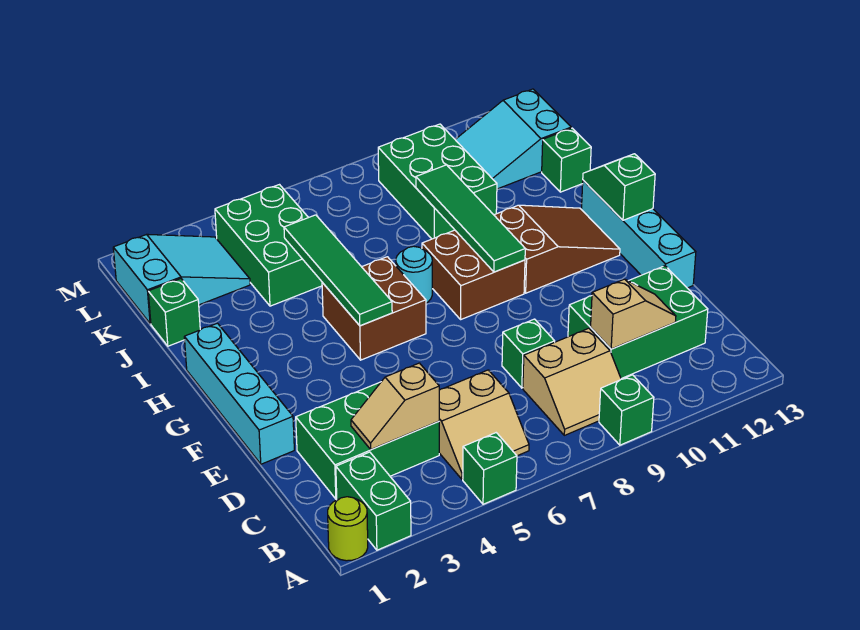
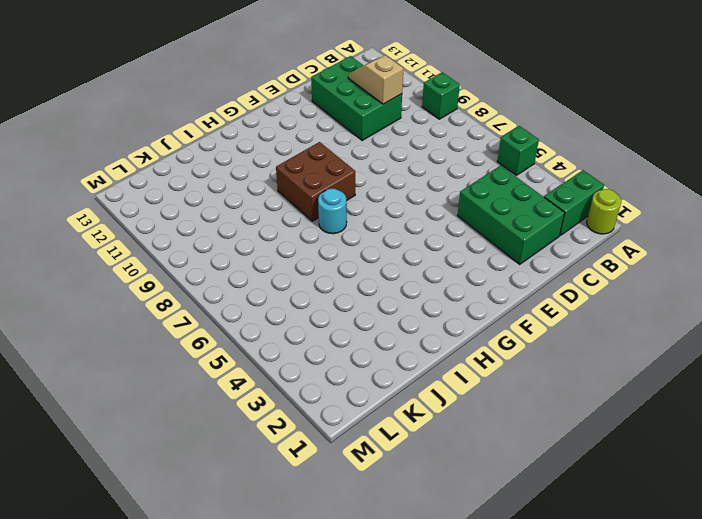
none -> tan 2x2 slope [439,370,529,479]
none -> tan 2x2 slope [523,328,621,435]
none -> green 1x1 brick [502,319,555,388]

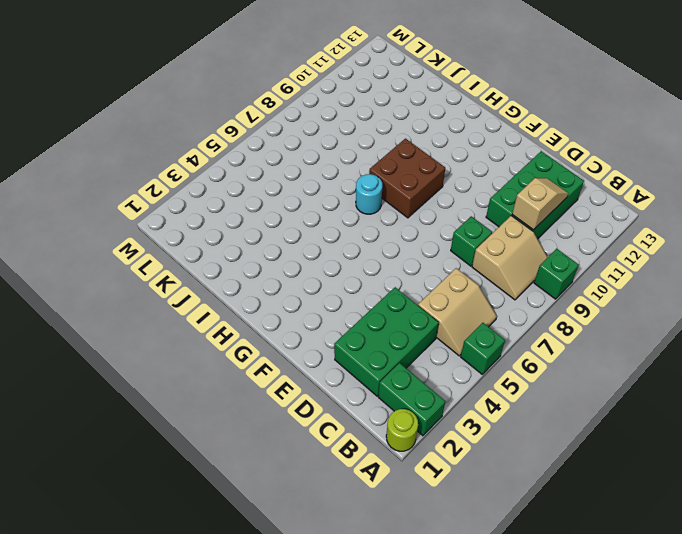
none -> cyan 1x4 brick [184,323,294,464]
none -> cyan 1x4 brick [581,180,696,288]
none -> brown 2x2 brick [322,257,426,360]

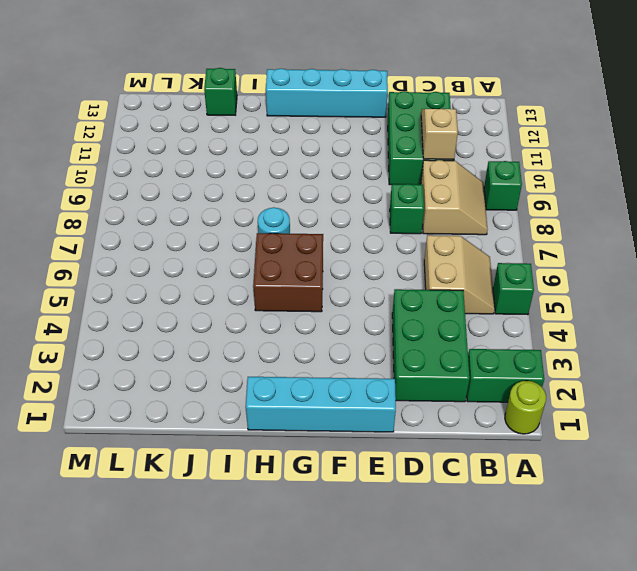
none -> brown 2x2 brick [422,230,525,319]
none -> brown 2x3 slope [494,205,620,293]
none -> green 1x1 brick [148,279,200,346]

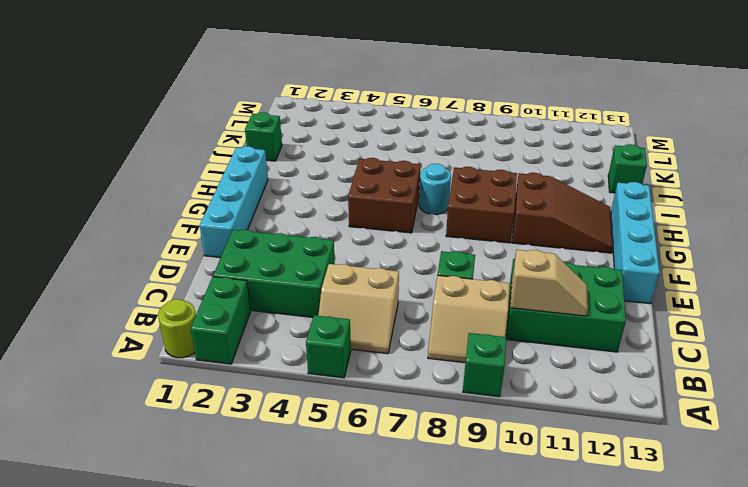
none -> green 2x3 brick [215,185,322,306]
none -> green 2x3 brick [378,124,497,239]
none -> cyan 2x3 slope [113,234,250,324]

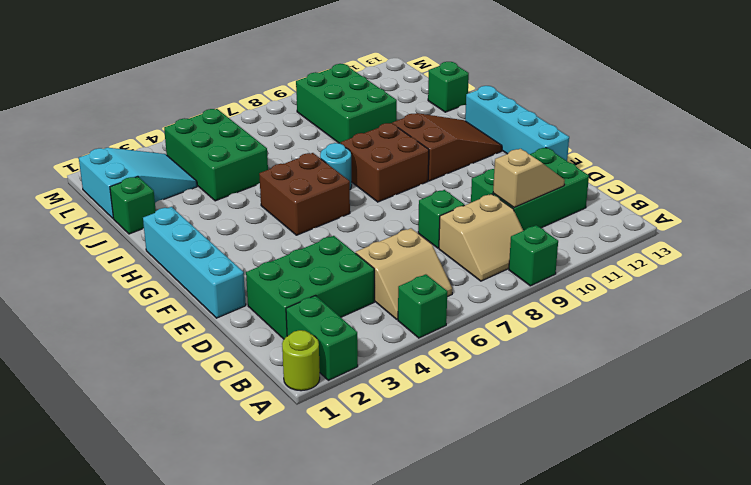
none -> cyan 2x3 slope [455,89,571,189]
none -> tan 1x2 slope [351,363,439,449]
none -> green 1x4 tile [284,215,392,326]

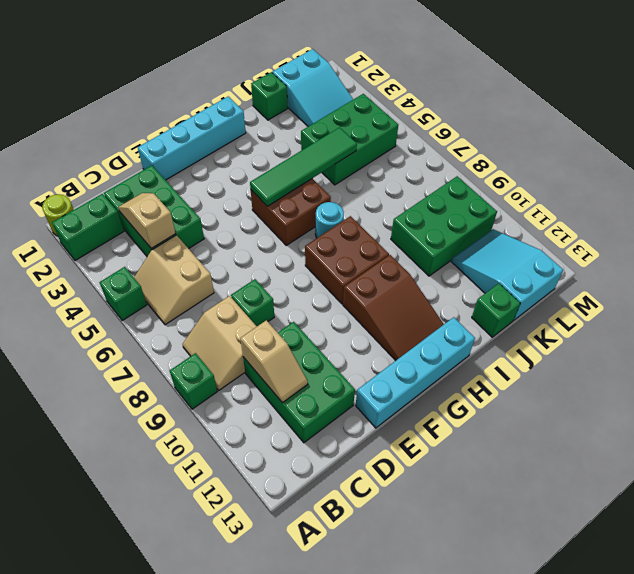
none -> green 1x4 tile [416,165,525,272]
none -> green 1x2 slope [583,154,655,220]

